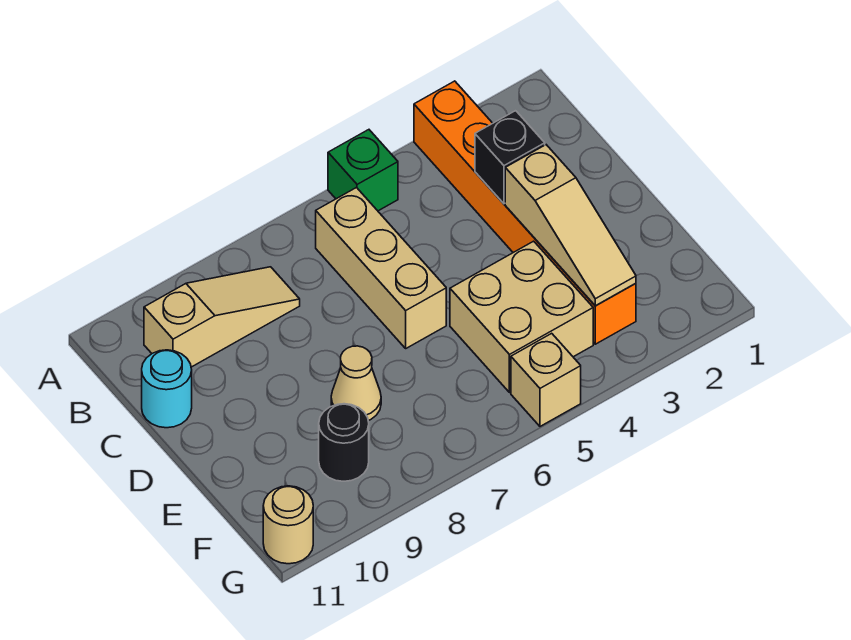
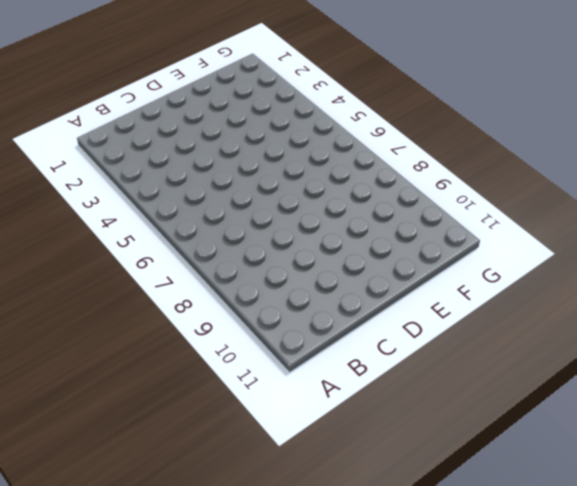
none -> orange 1x6 brick [414,81,636,344]
none -> green 1x1 brick [328,130,398,211]
none -> tan 1x3 brick [316,188,446,348]

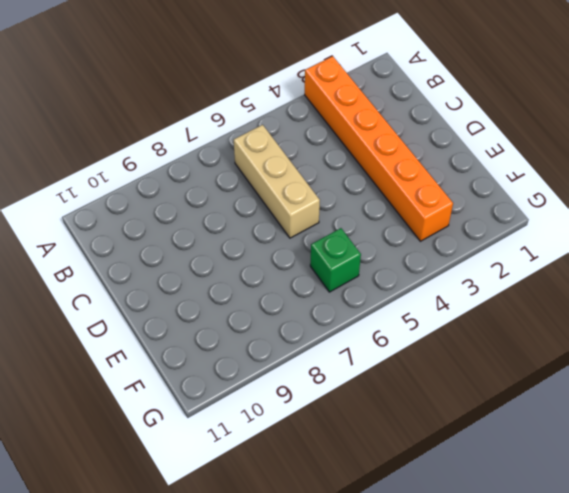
green 1x1 brick [310,228,361,292] -> green 1x1 brick moved to [328,130,398,211]
none -> tan 1x3 slope [144,267,300,367]
none -> cyan 1x1 round brick [142,350,192,428]
none -> tan 2x2 brick [450,241,593,393]

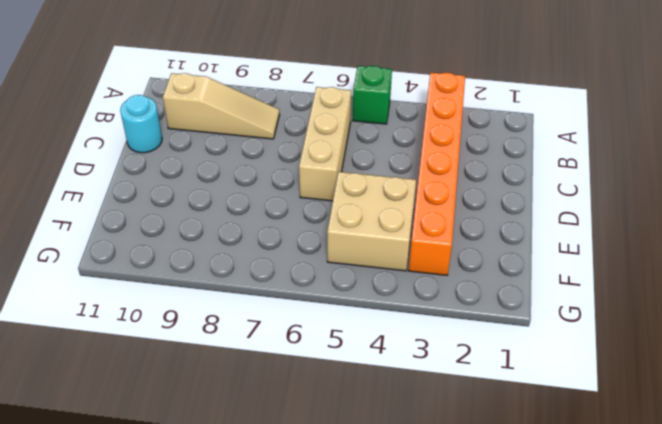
none -> tan 1x1 cone [331,346,381,421]
none -> black 1x1 round brick [319,404,369,481]
none -> tan 1x1 brick [511,333,581,426]

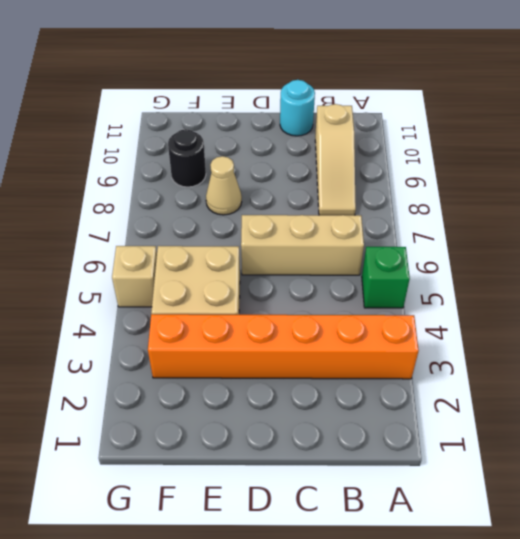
none -> tan 1x1 round brick [263,486,313,564]
none -> black 1x1 brick [475,111,545,204]
none -> tan 1x3 slope [505,145,636,306]

